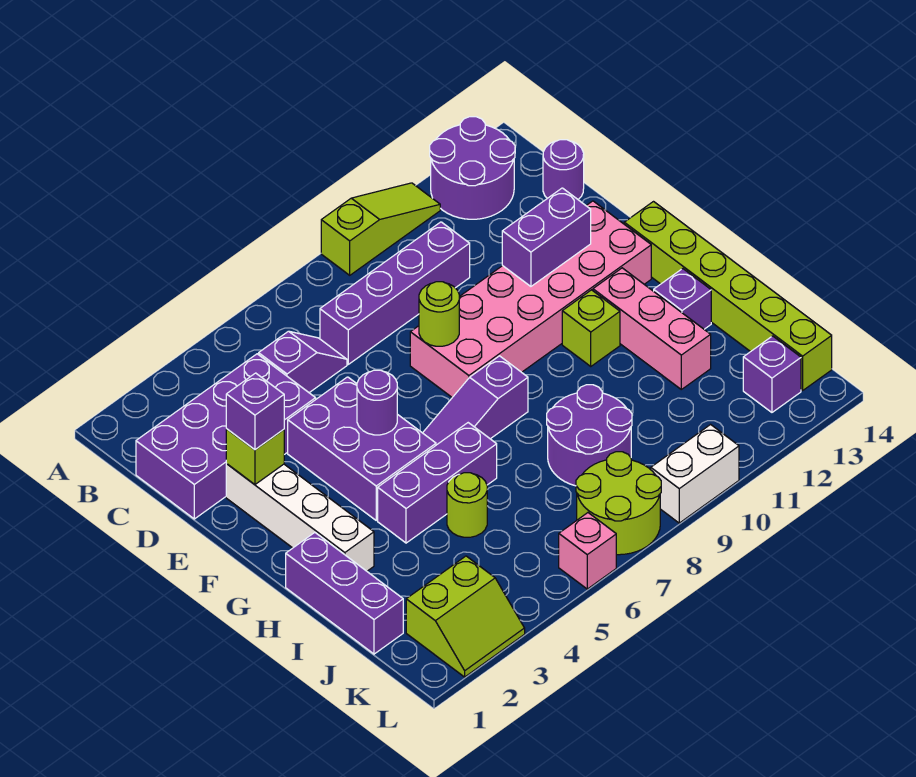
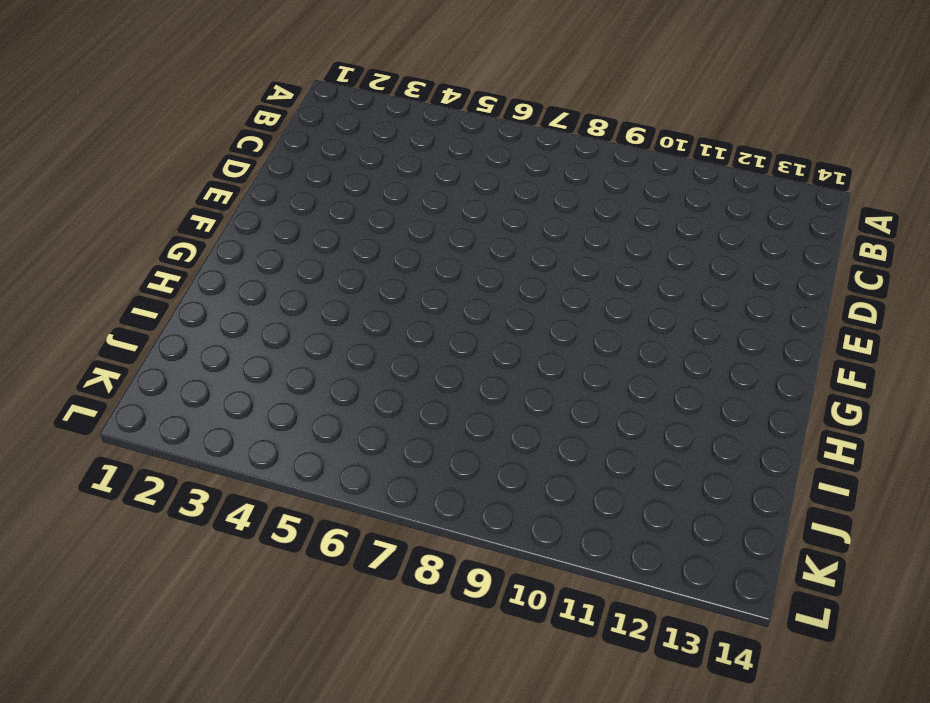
none -> lime 1x3 slope [321,183,440,275]
none -> purple 2x2 round brick [430,117,515,219]
none -> purple 2x4 brick [136,354,316,519]

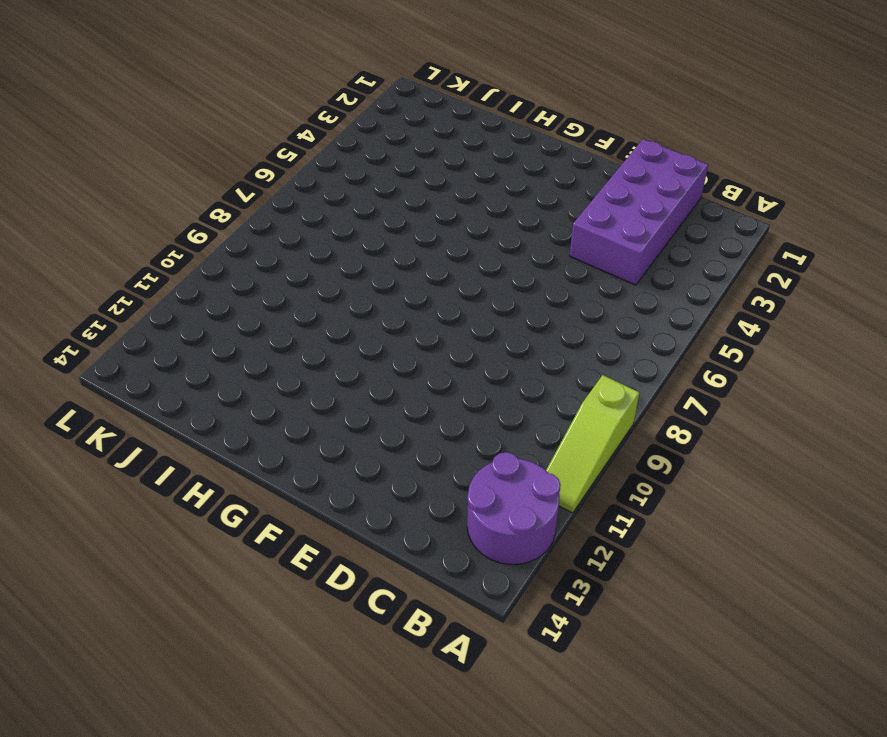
none -> purple 1x2 slope [259,331,347,393]
none -> purple 1x4 brick [320,222,470,364]
none -> purple 1x1 round brick [543,140,584,199]

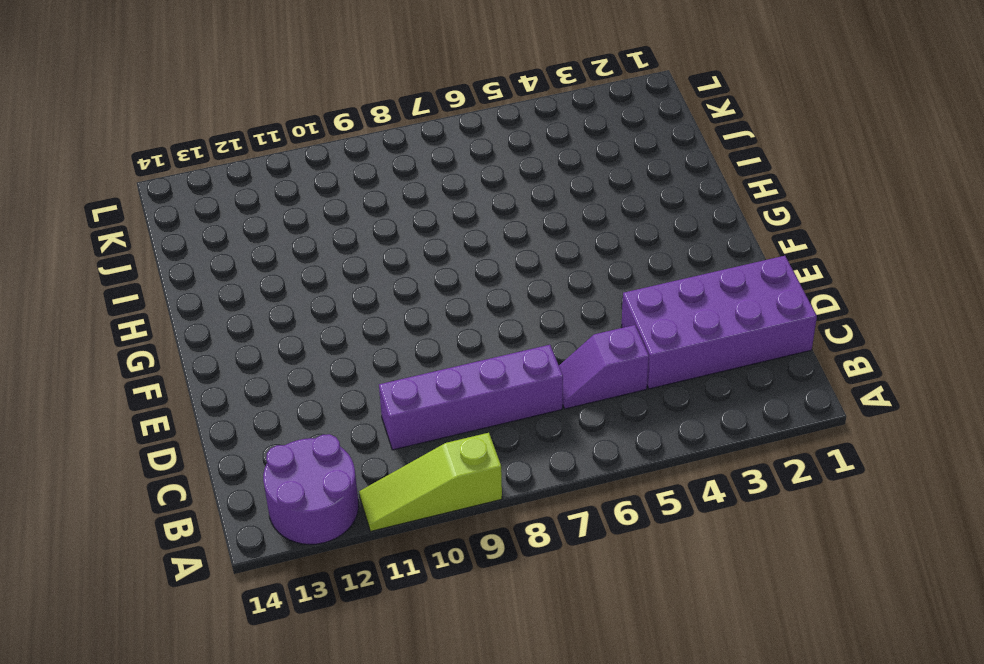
none -> purple 1x1 round brick [543,140,584,199]
none -> white 1x4 brick [226,464,374,571]
none -> purple 2x3 brick [288,377,436,520]

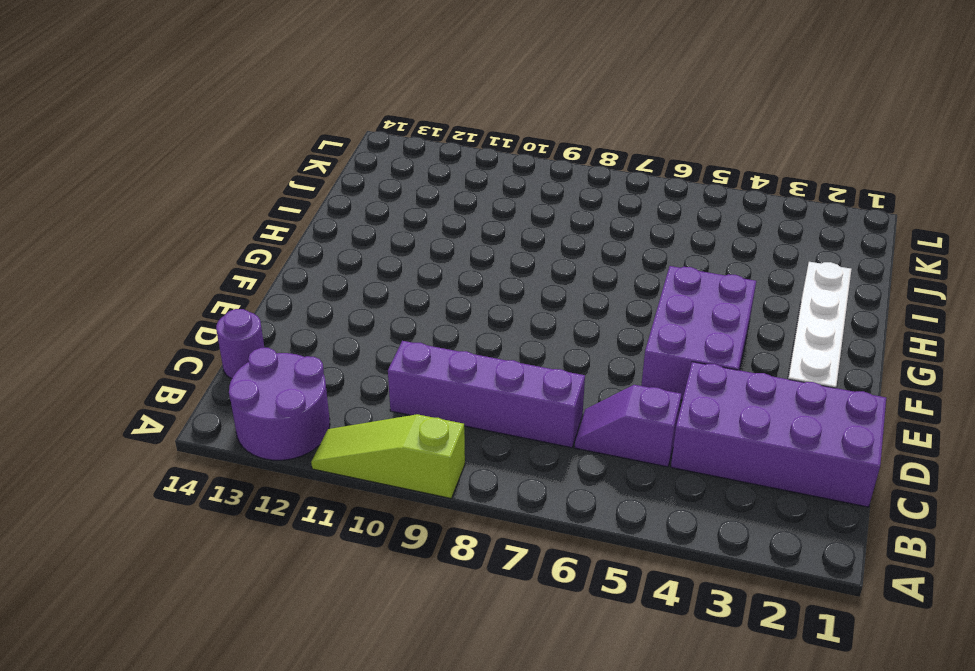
none -> pink 2x6 brick [410,201,651,397]
none -> lime 1x6 brick [624,202,832,390]
none -> purple 1x3 slope [423,356,528,445]

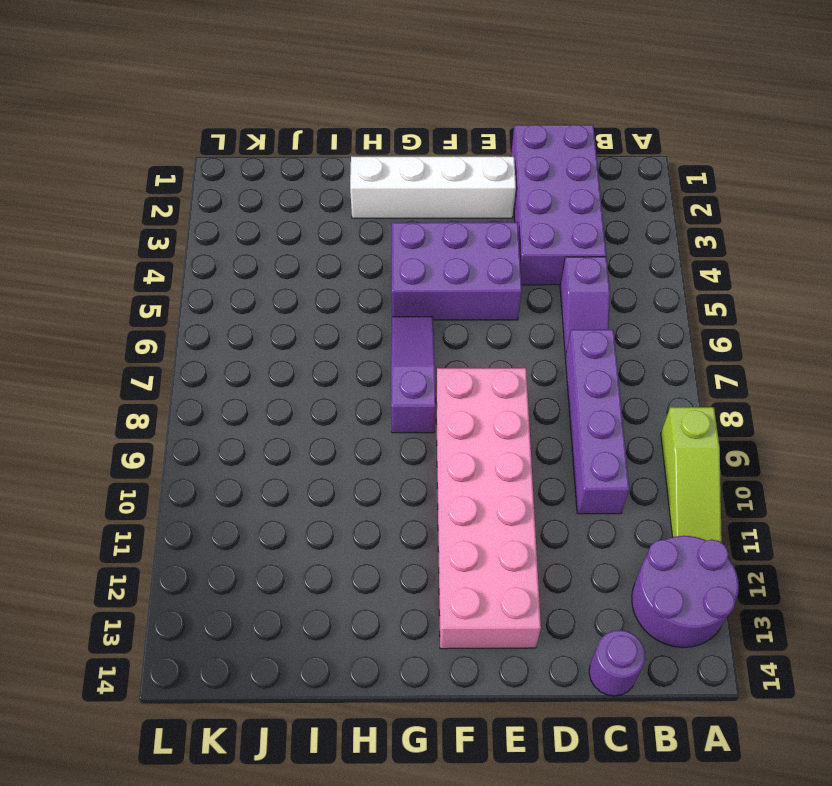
none -> lime 1x6 brick [624,202,832,390]
none -> lime 1x1 brick [562,290,620,366]
none -> pink 1x3 brick [593,268,711,389]

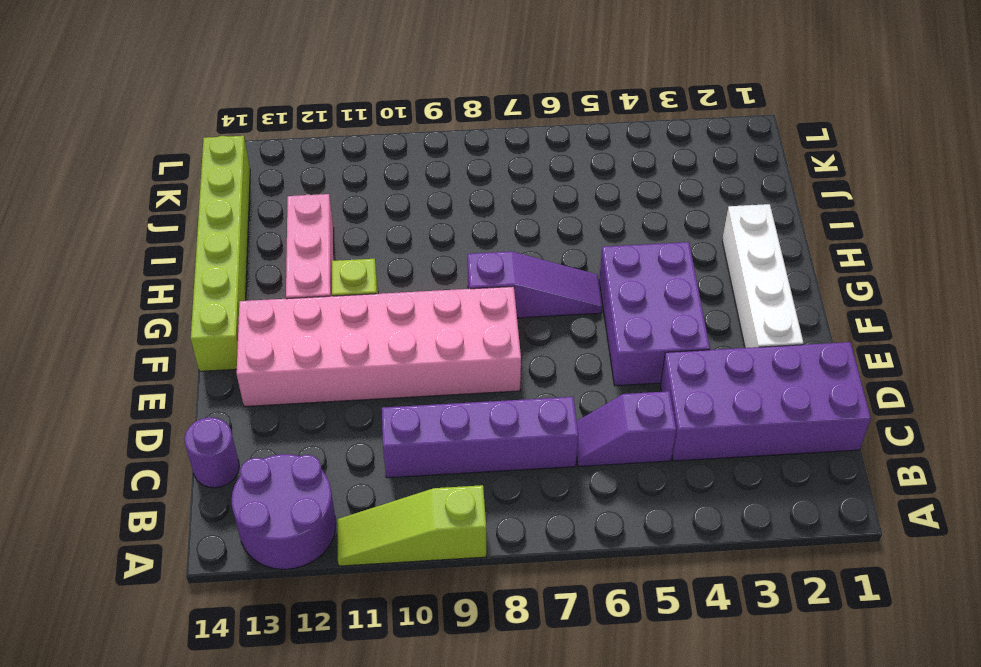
none -> purple 1x3 brick [286,533,403,654]
none -> purple 1x3 brick [378,423,497,543]
none -> purple 1x1 brick [654,269,711,329]

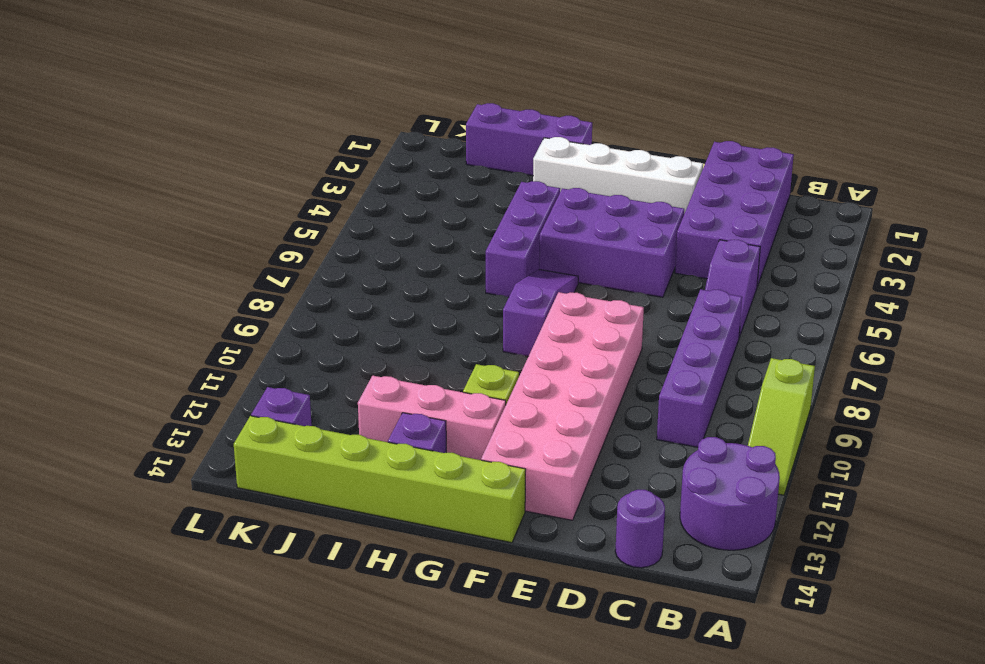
none -> lime 1x1 round brick [447,473,487,537]
none -> purple 2x2 round brick [547,385,632,486]
none -> lime 2x2 slope [406,556,525,677]

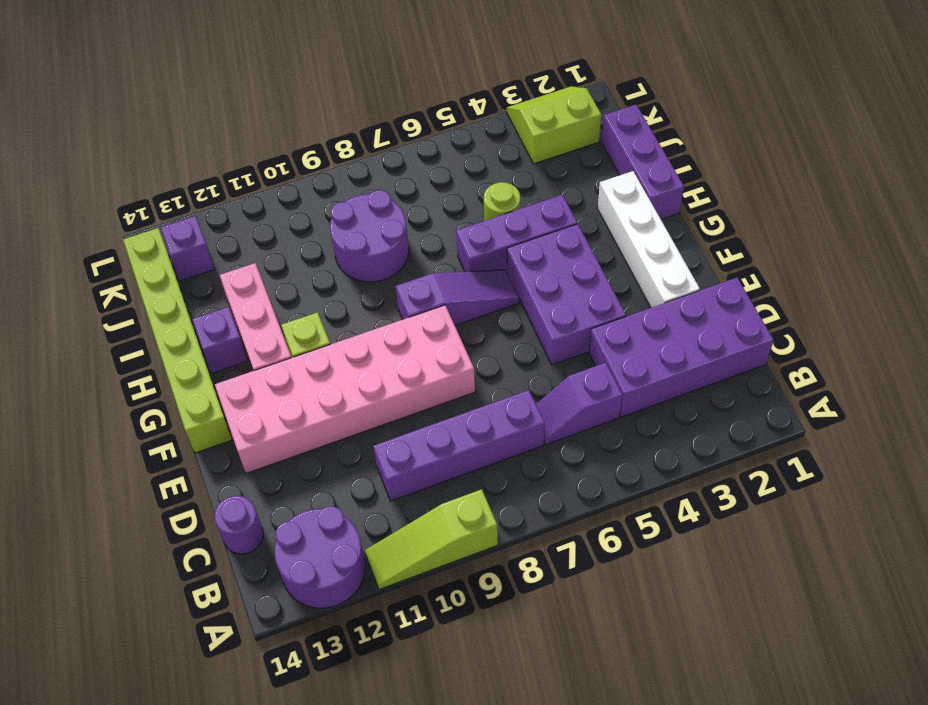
none -> lime 2x2 round brick [576,452,661,555]
none -> pink 1x1 brick [559,513,616,589]
none -> white 1x2 brick [651,425,739,523]

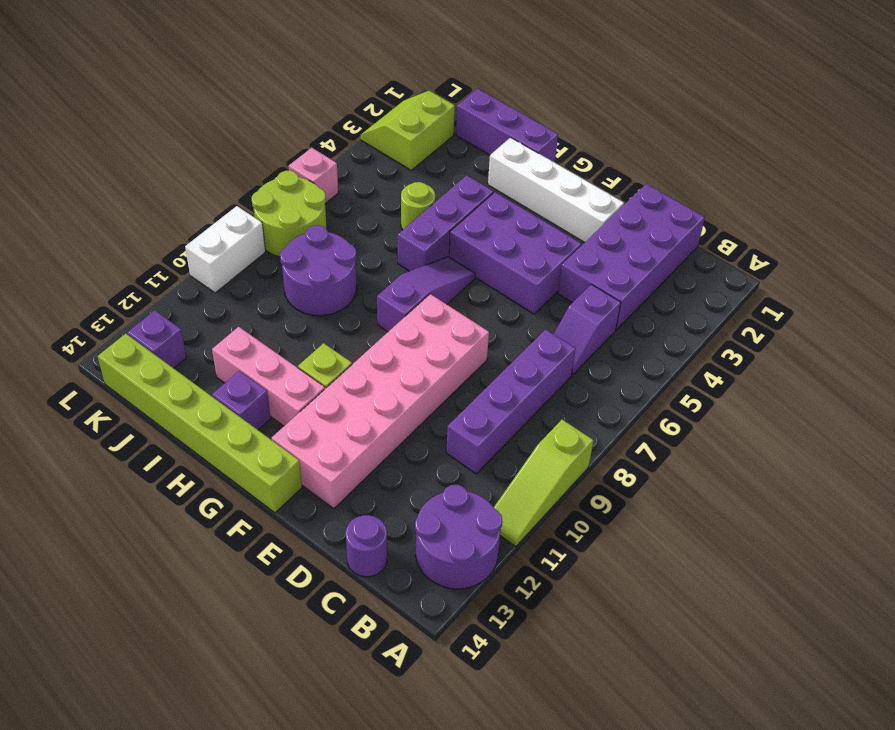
none -> lime 1x1 brick [226,429,284,485]
none -> lime 1x1 round brick [419,282,459,346]
none -> purple 1x2 brick [502,188,591,286]

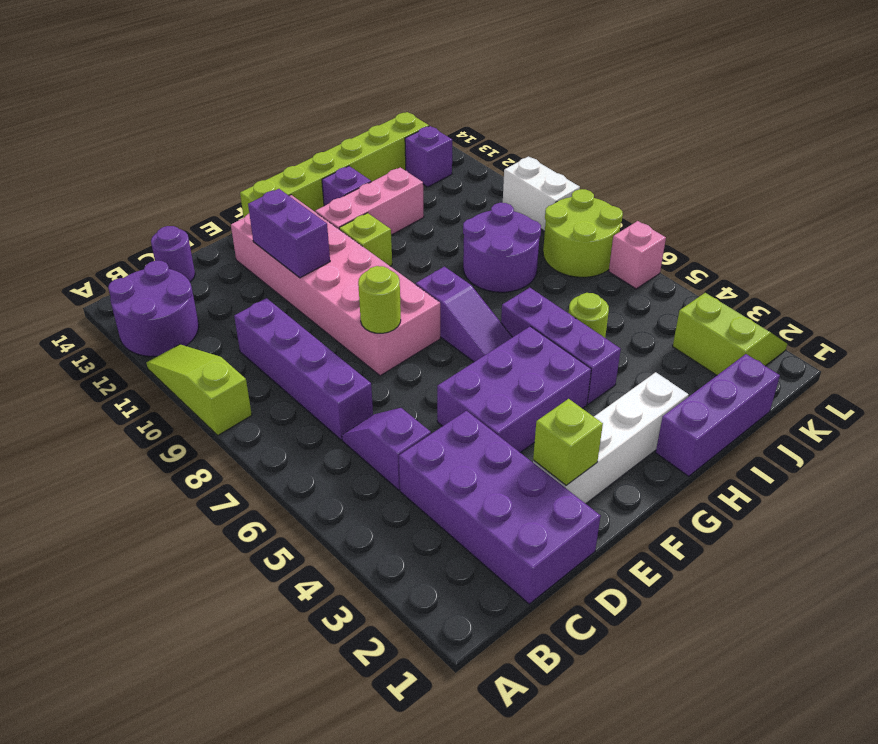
none -> purple 1x1 round brick [357,370,397,435]
none -> purple 1x1 brick [226,373,284,450]

